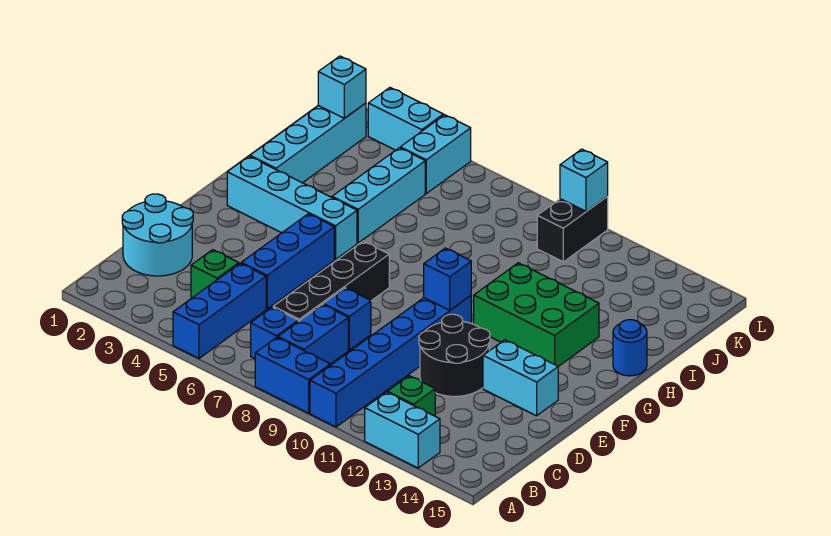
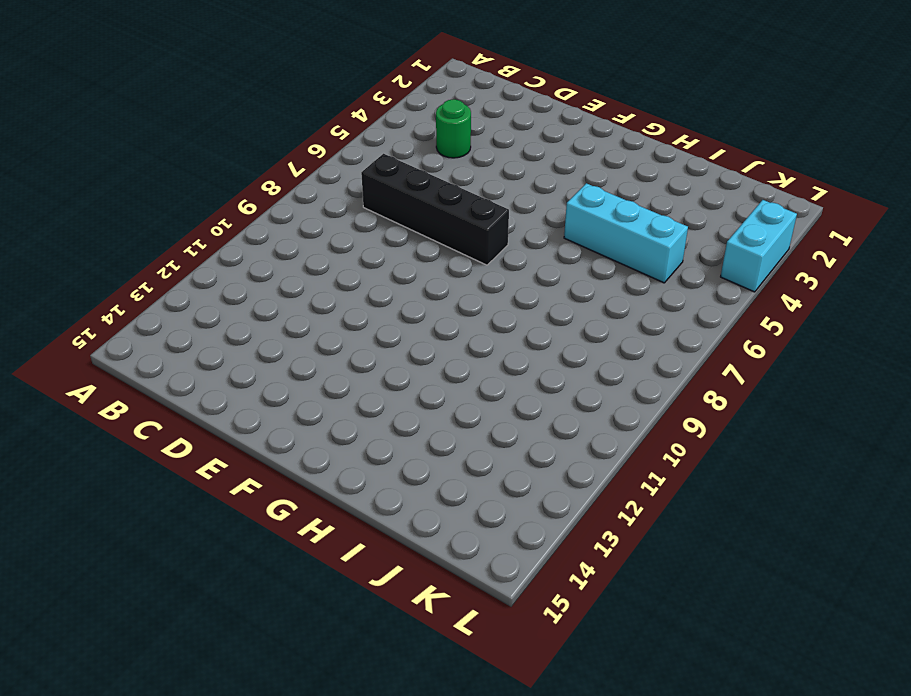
green 1x1 round brick [436,99,471,158] -> green 1x1 brick [191,250,239,298]
none -> blue 1x3 brick [173,263,266,358]
none -> blue 1x2 brick [255,338,330,413]
none -> blue 1x6 brick [310,296,471,427]

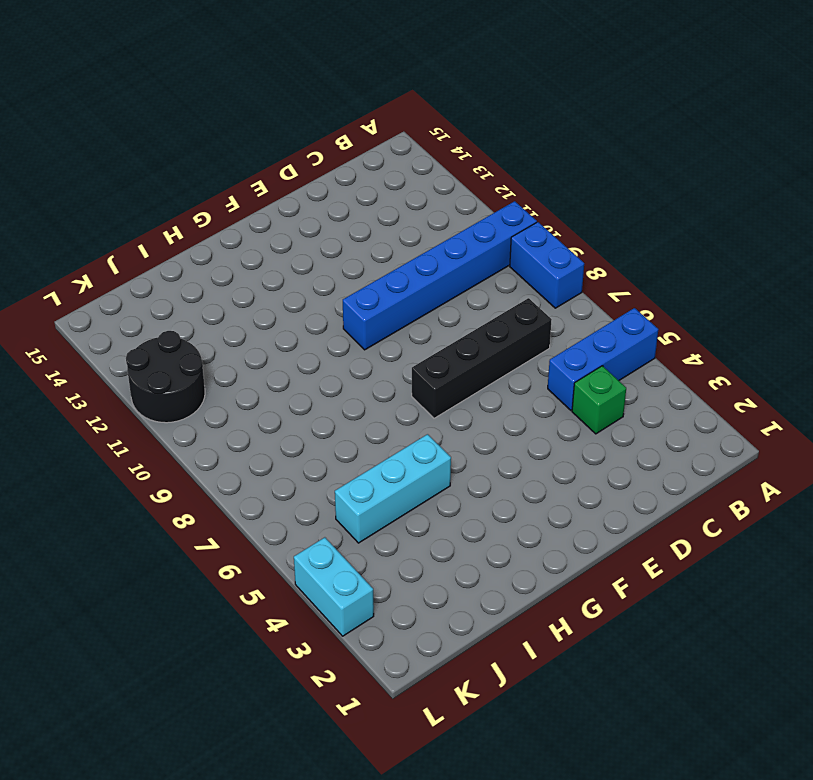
black 2x2 round brick [126,331,205,423] -> black 2x2 round brick moved to [419,314,490,396]
none -> cyan 1x2 brick [365,392,440,468]
none -> blue 1x1 brick [251,307,298,359]
none -> blue 1x2 brick [278,304,348,364]

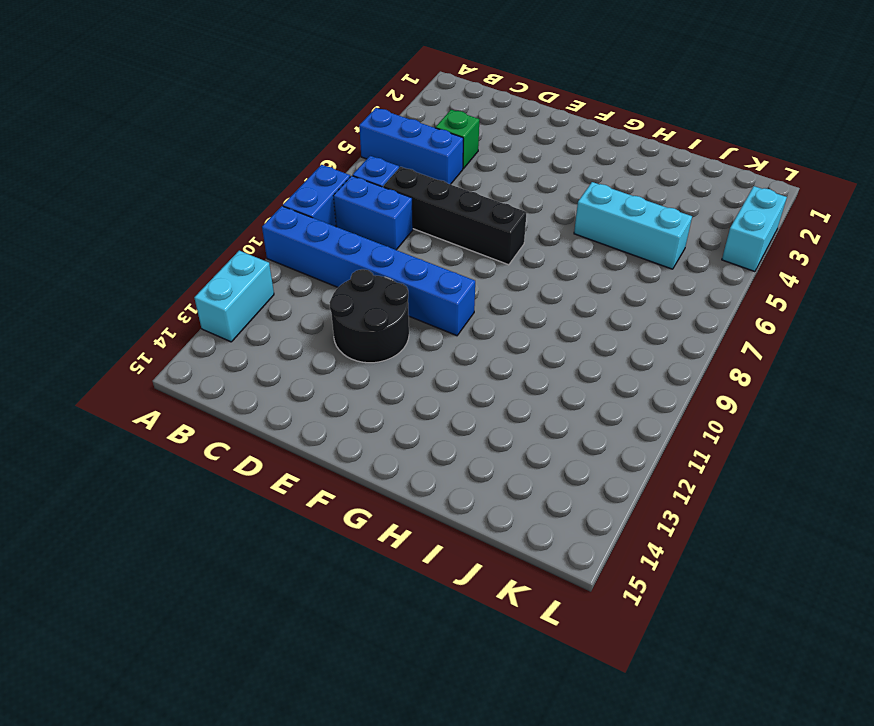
none -> green 1x1 brick [388,376,435,416]
none -> cyan 2x2 round brick [122,194,193,276]
none -> blue 1x3 brick [241,214,334,309]

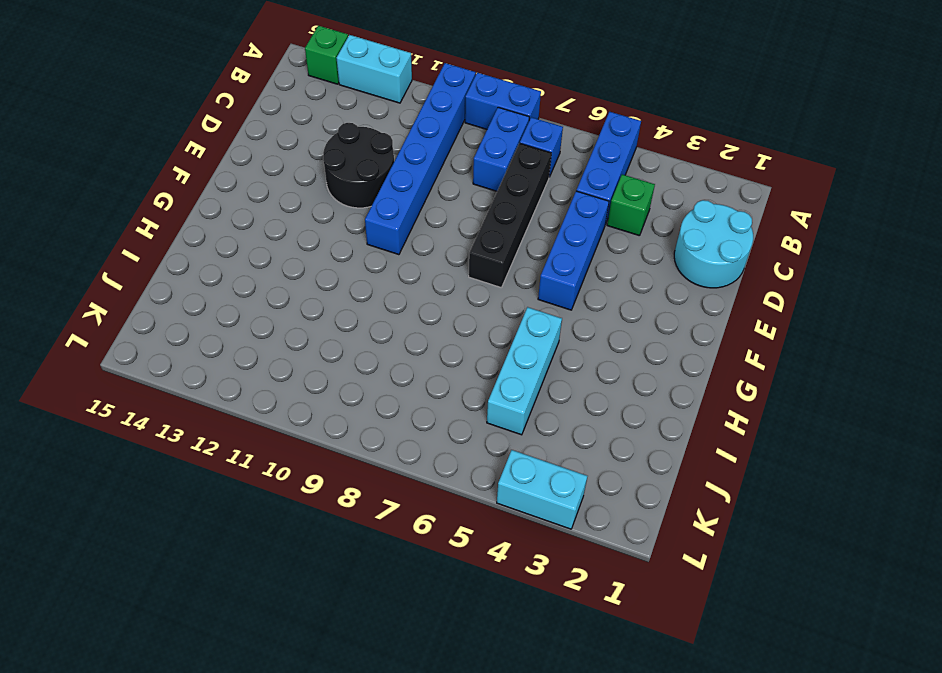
green 1x1 brick [305,26,348,84] -> green 1x1 brick moved to [388,376,435,416]
none -> blue 1x1 brick [323,288,371,350]
none -> cyan 1x2 brick [483,340,558,416]
none -> cyan 1x4 brick [227,156,357,259]

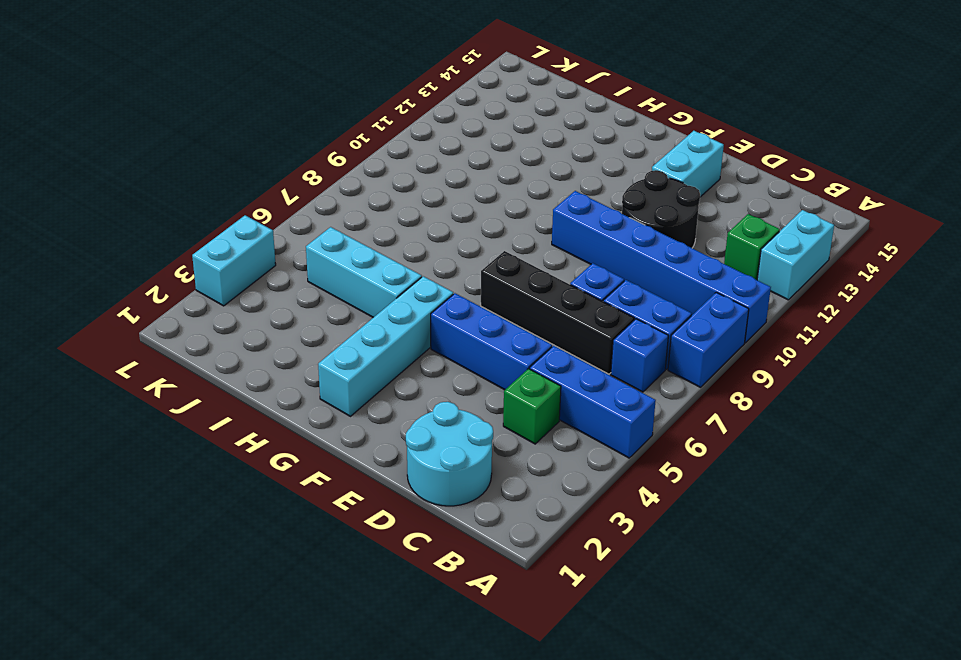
none -> green 2x3 brick [474,263,599,366]
none -> cyan 1x4 brick [250,103,366,183]
none -> blue 1x1 round brick [613,320,647,376]

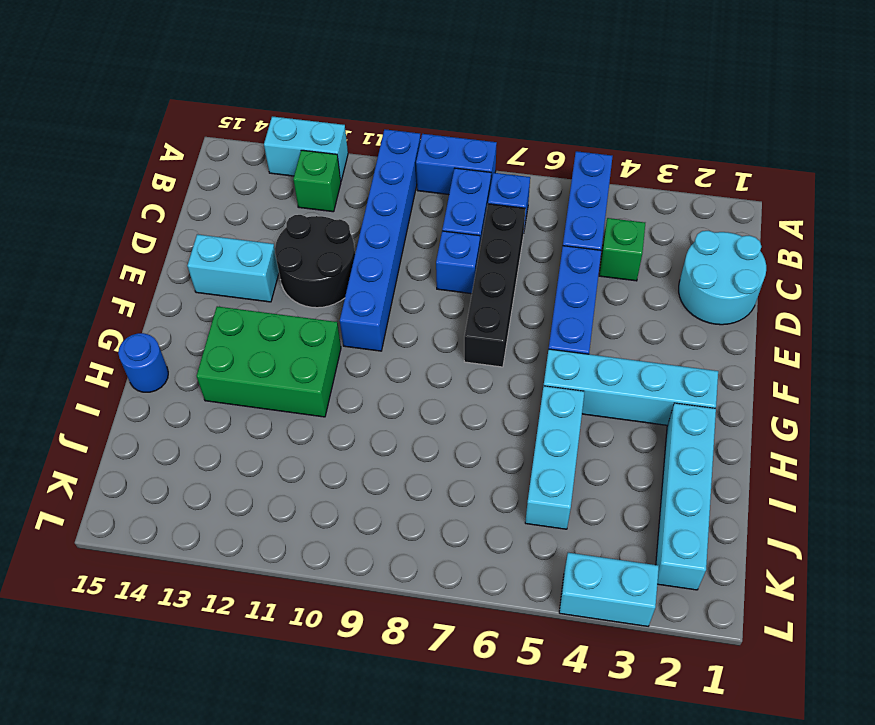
none -> cyan 1x2 brick [400,115,471,193]
none -> black 1x2 brick [537,196,608,262]
none -> blue 1x1 brick [424,248,471,310]

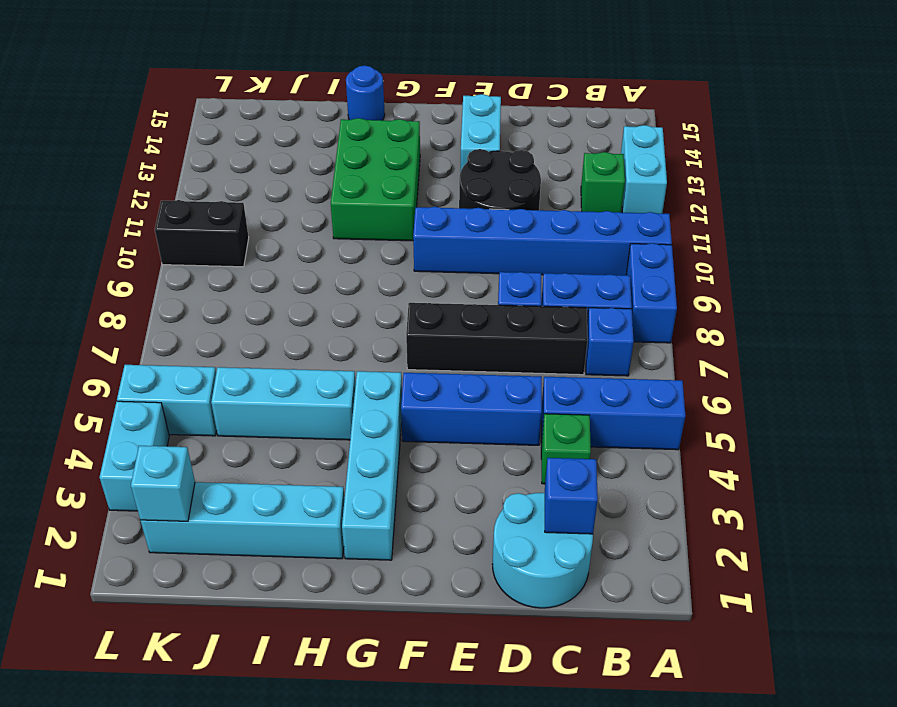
blue 1x1 brick [545,458,598,534] -> blue 1x1 brick moved to [424,248,471,310]
none -> cyan 1x1 brick [560,149,608,211]

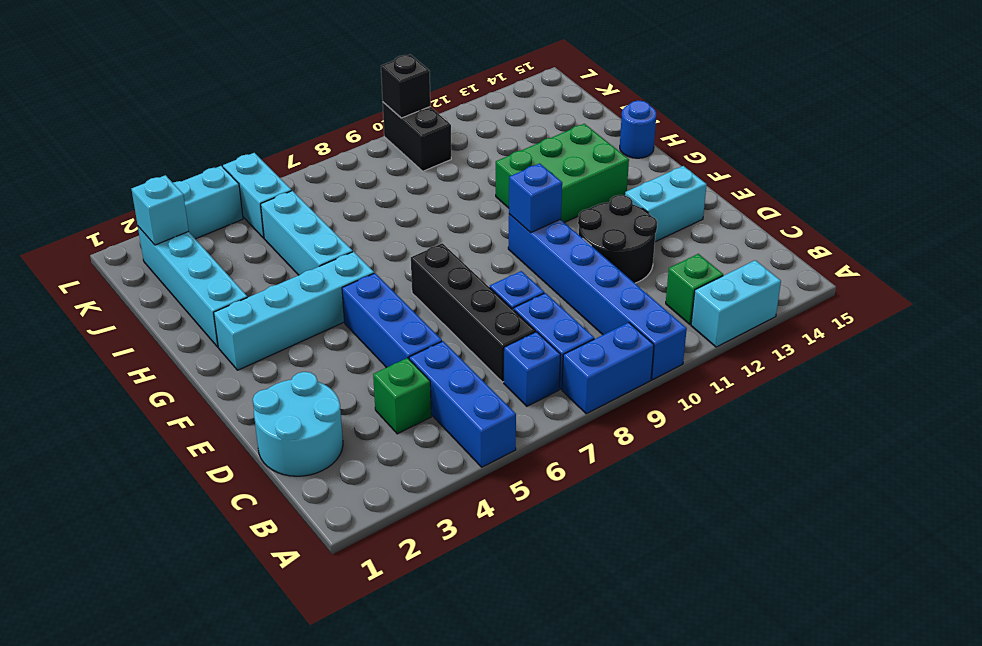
black 1x1 brick [381,54,430,118] -> cyan 1x1 brick [560,149,608,211]

